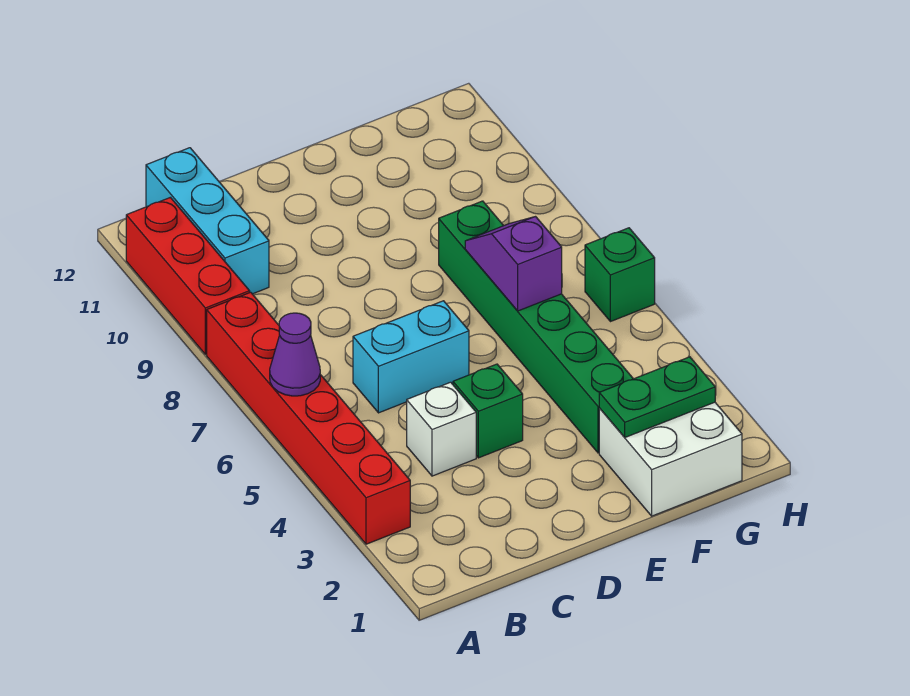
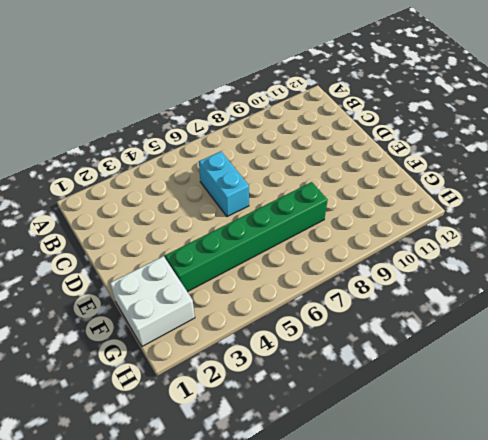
none -> red 1x6 brick [207,292,410,544]
none -> red 1x3 brick [126,197,250,354]
none -> cyan 1x3 brick [146,148,269,294]

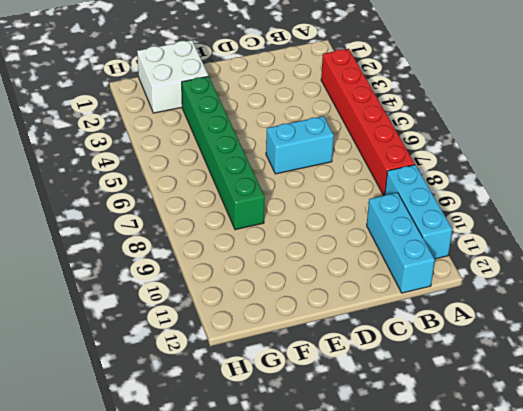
cyan 1x3 brick [385,165,452,259] -> red 1x3 brick [126,197,250,354]
none -> white 1x1 brick [407,382,476,476]
none -> green 1x1 brick [453,364,523,458]
none -> green 1x1 brick [585,228,655,322]

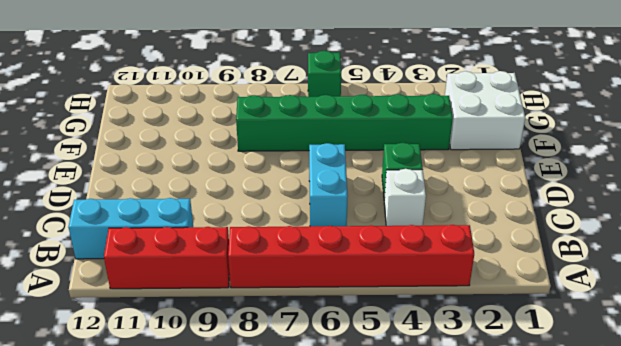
none -> purple 1x1 cone [270,313,320,396]
none -> green 1x2 plate [599,357,715,437]
none -> purple 1x2 slope [465,217,562,311]

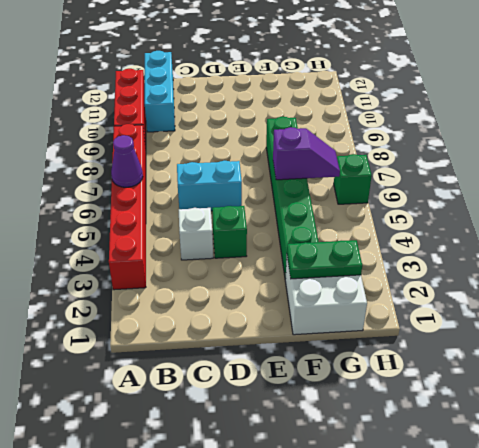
purple 1x2 slope [273,127,340,180] -> purple 1x2 slope turned to [465,217,562,311]

